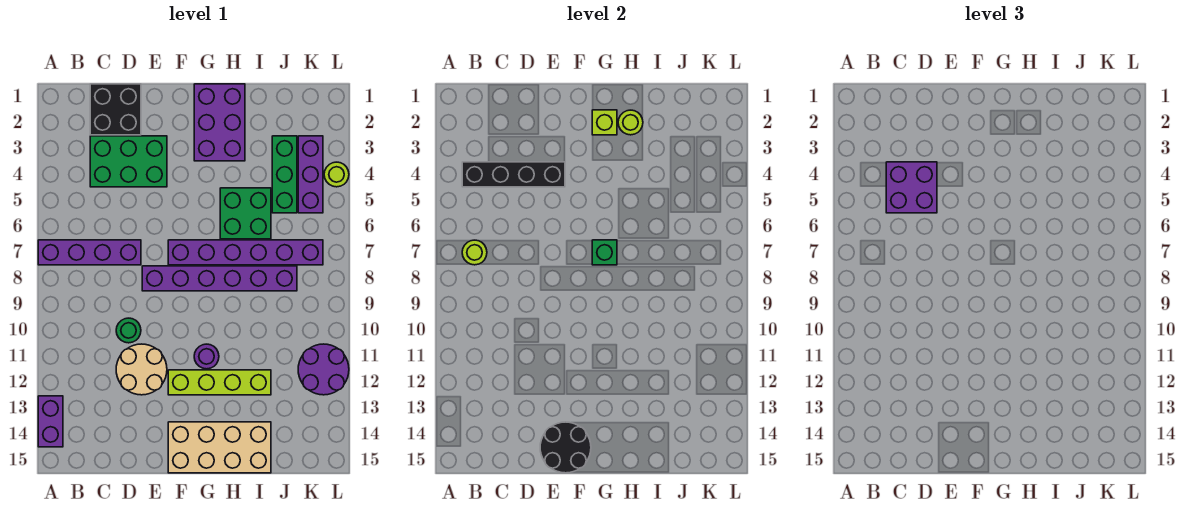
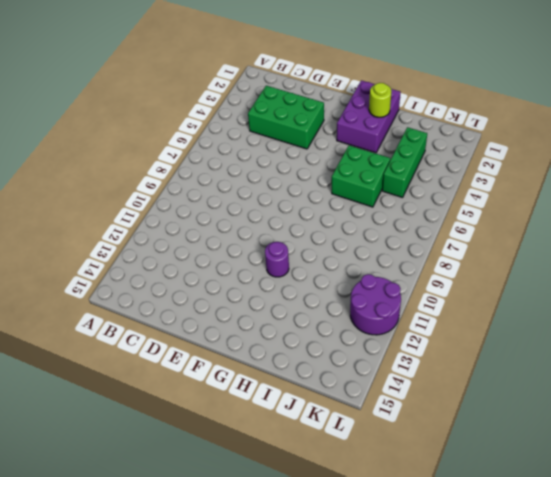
none -> purple 1x4 brick [38,240,141,265]
none -> purple 1x2 brick [38,396,63,447]
none -> black 2x2 brick [90,84,141,135]

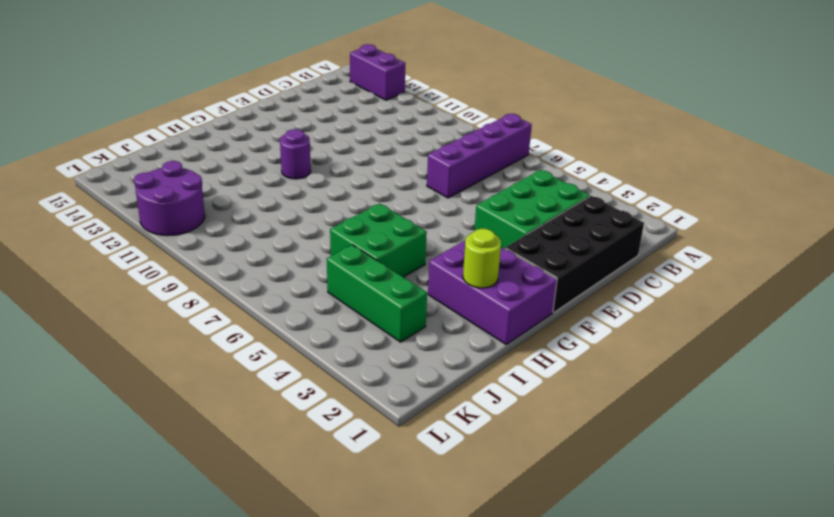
black 2x4 brick [504,196,644,312] -> black 2x2 brick [90,84,141,135]
none -> green 1x1 round brick [116,318,141,343]
none -> tan 2x2 round brick [116,344,167,395]
none -> purple 1x6 brick [142,266,297,291]

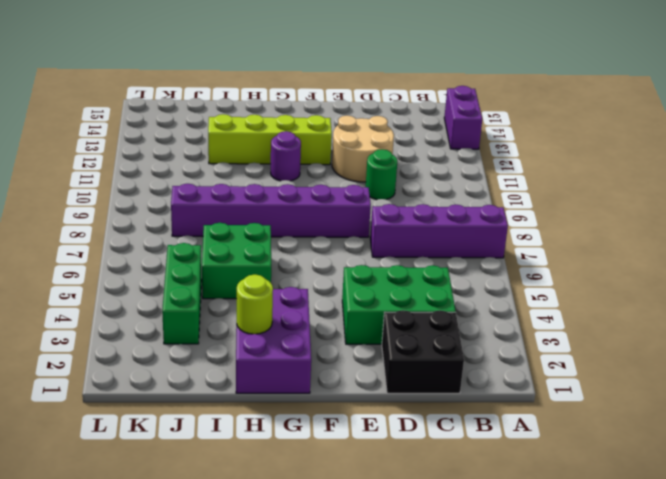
none -> purple 1x6 brick [168,240,323,265]
none -> tan 2x4 brick [168,422,271,473]
none -> purple 1x3 brick [298,136,323,213]

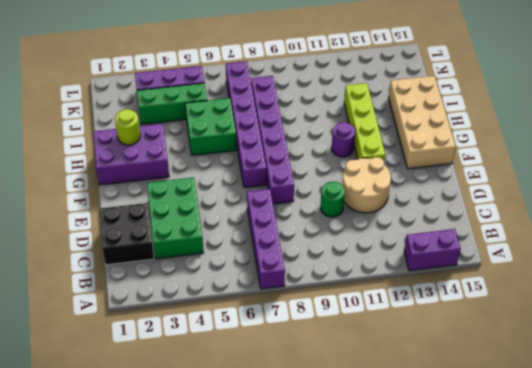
none -> purple 2x2 round brick [298,344,349,395]
none -> lime 1x1 round brick [324,162,349,187]
none -> black 1x4 brick [462,162,565,187]

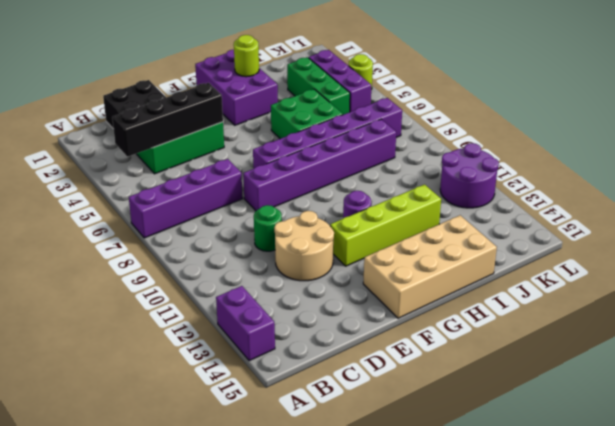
none -> lime 1x1 round brick [462,240,487,265]
none -> black 2x2 round brick [540,422,591,473]
none -> lime 1x1 brick [592,110,617,135]

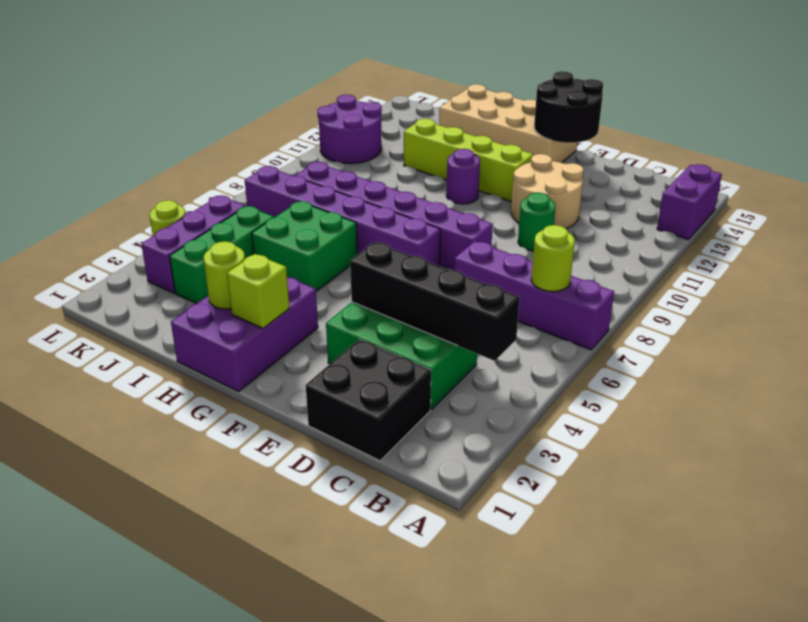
none -> green 1x1 brick [592,240,617,265]
none -> purple 2x2 brick [886,162,937,213]

